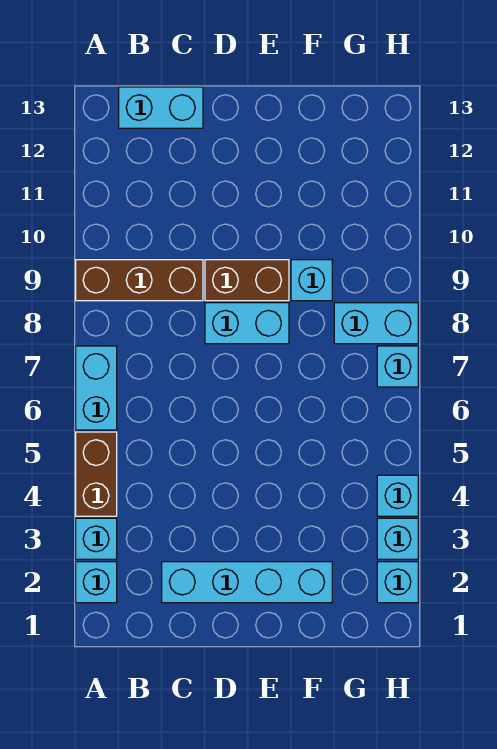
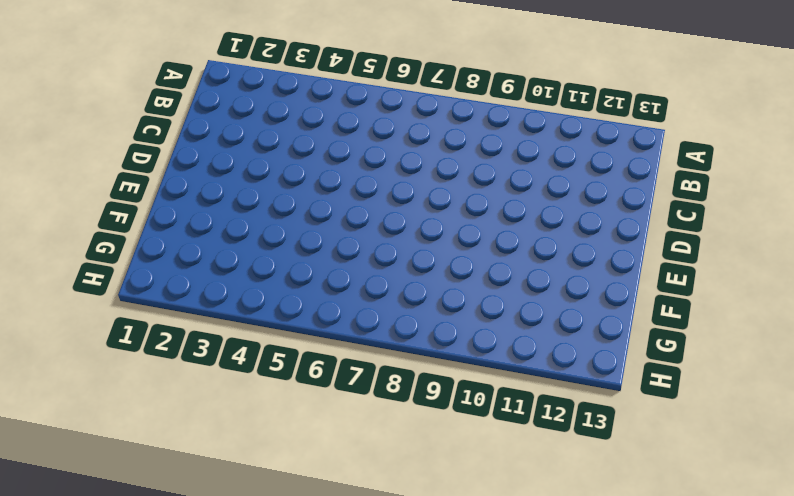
none -> cyan 1x1 brick [76,562,117,603]
none -> cyan 1x1 brick [76,518,117,559]
none -> brown 1x2 brick [76,432,117,516]

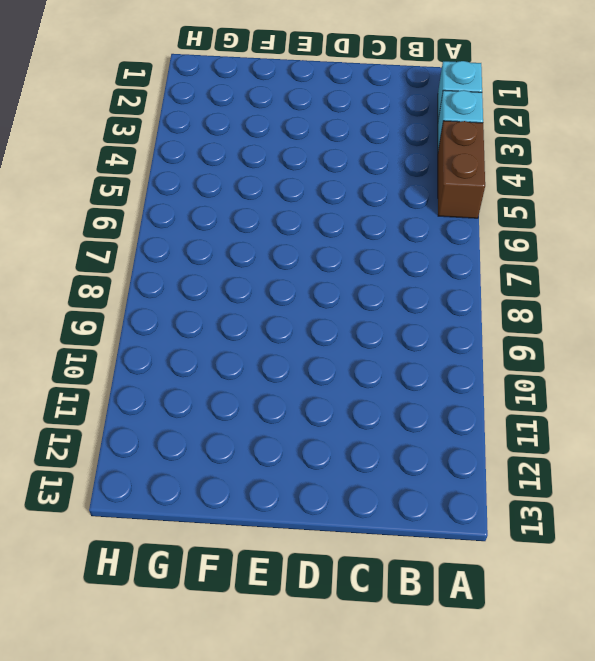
none -> cyan 1x2 brick [76,346,117,430]
none -> brown 1x3 brick [76,260,203,301]
none -> cyan 1x2 brick [119,87,203,128]

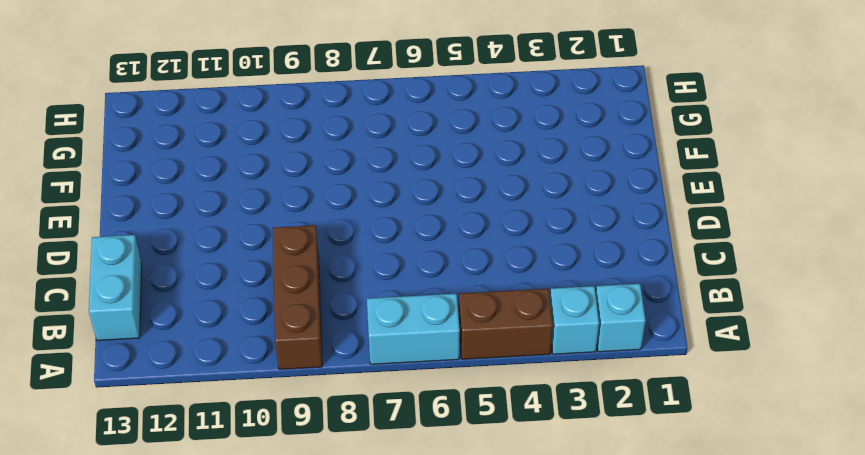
none -> cyan 1x4 brick [162,562,332,603]
none -> cyan 1x2 brick [205,303,289,344]
none -> brown 1x2 brick [205,260,289,301]

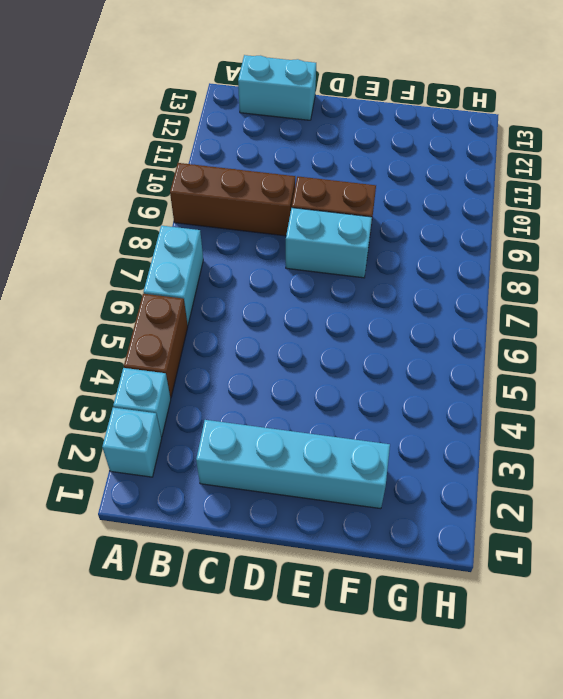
none -> cyan 1x1 brick [291,260,332,301]
none -> cyan 1x2 brick [334,303,418,344]
none -> cyan 1x1 brick [377,562,418,603]

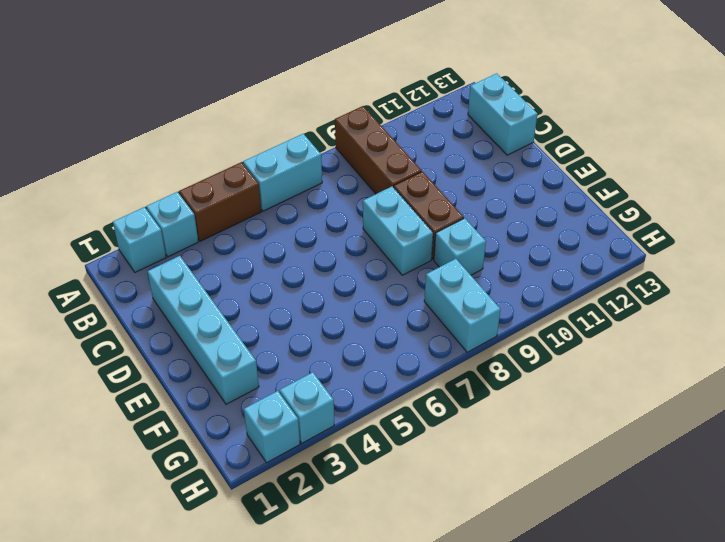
none -> cyan 1x1 brick [377,475,418,516]
none -> cyan 1x1 brick [377,346,418,387]

